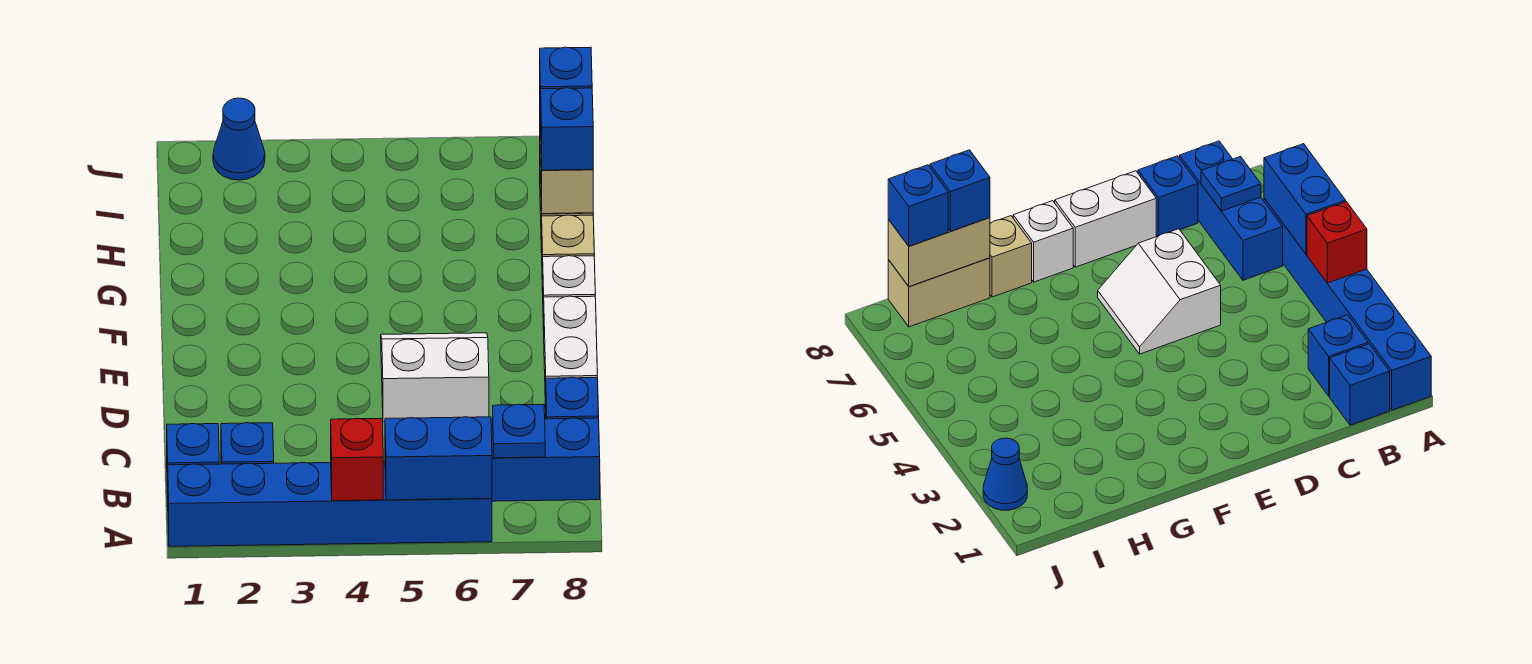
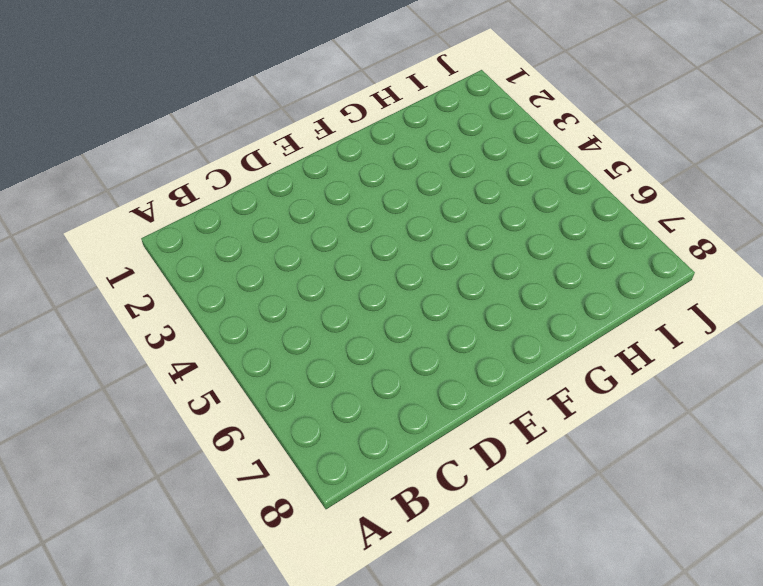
none -> blue 1x6 brick [168,462,492,546]
none -> blue 1x1 brick [167,424,219,498]
none -> blue 1x1 brick [221,423,274,464]

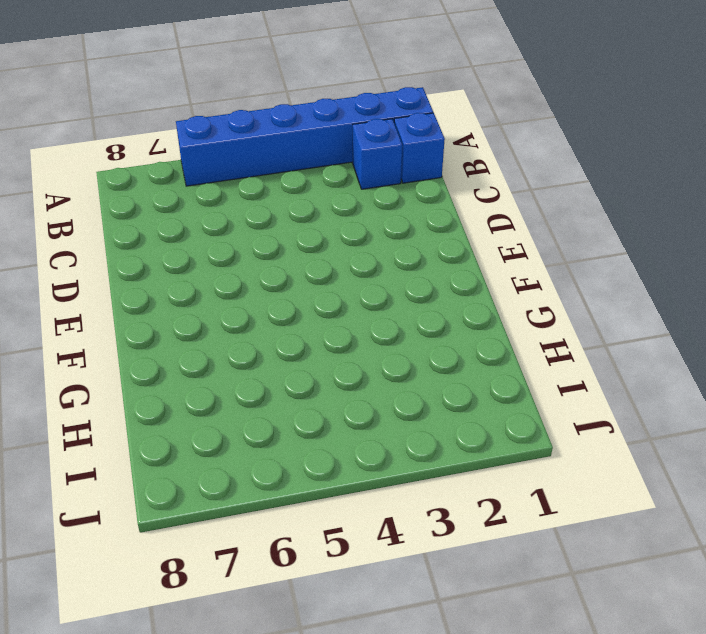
none -> blue 1x3 brick [491,418,600,501]
none -> blue 1x1 brick [546,377,599,419]
none -> white 2x2 slope [381,333,489,422]

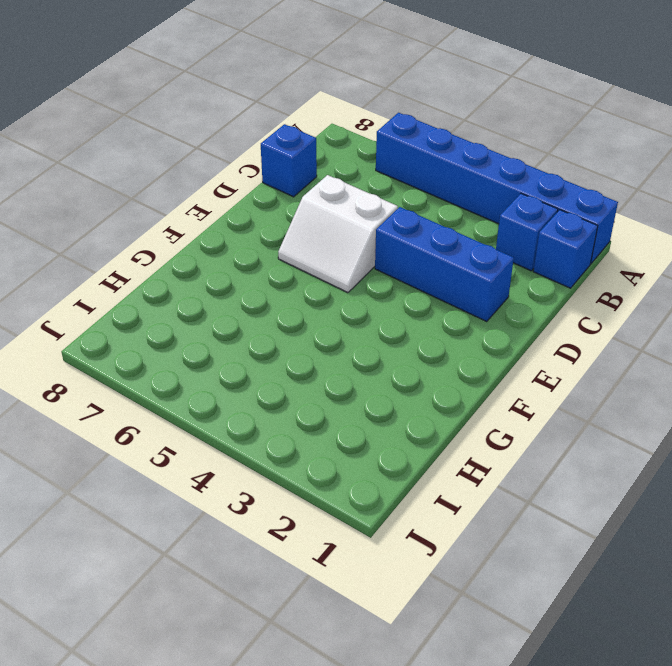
blue 1x3 brick [375,207,514,322] -> blue 1x3 brick moved to [491,418,600,501]
none -> white 1x2 brick [544,296,597,408]
none -> white 1x1 brick [543,256,595,330]
none -> tan 1x1 brick [542,215,594,292]

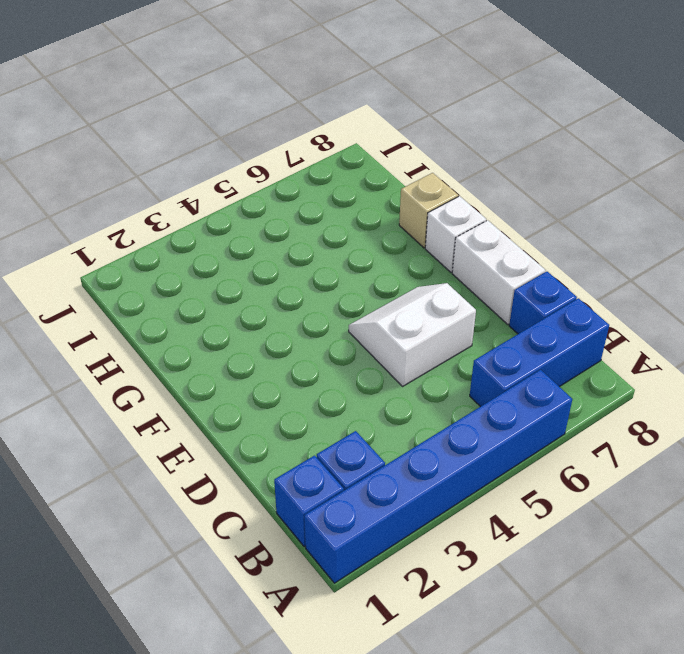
none -> tan 1x2 brick [888,258,990,327]
none -> blue 1x1 cone [213,98,265,180]
none -> red 1x1 brick [331,418,383,501]

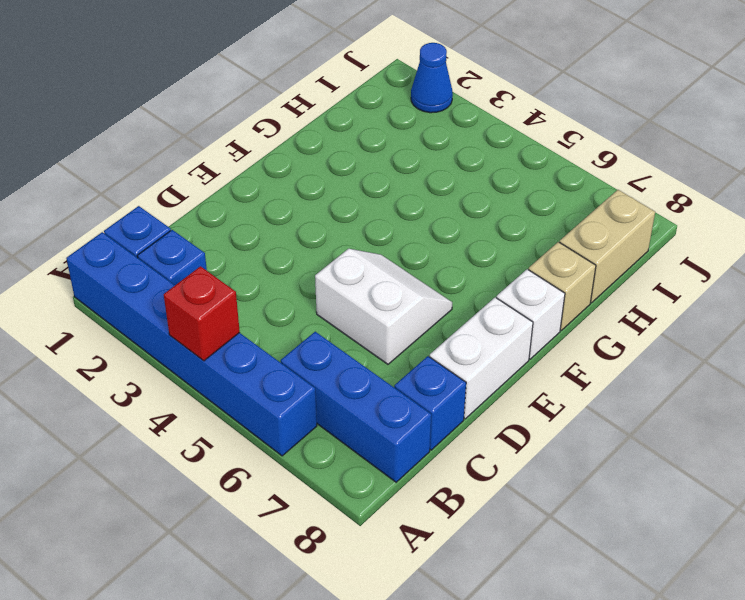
none -> blue 1x2 brick [385,417,492,500]
none -> blue 1x1 plate [493,404,545,458]
none -> tan 1x2 brick [540,128,593,214]

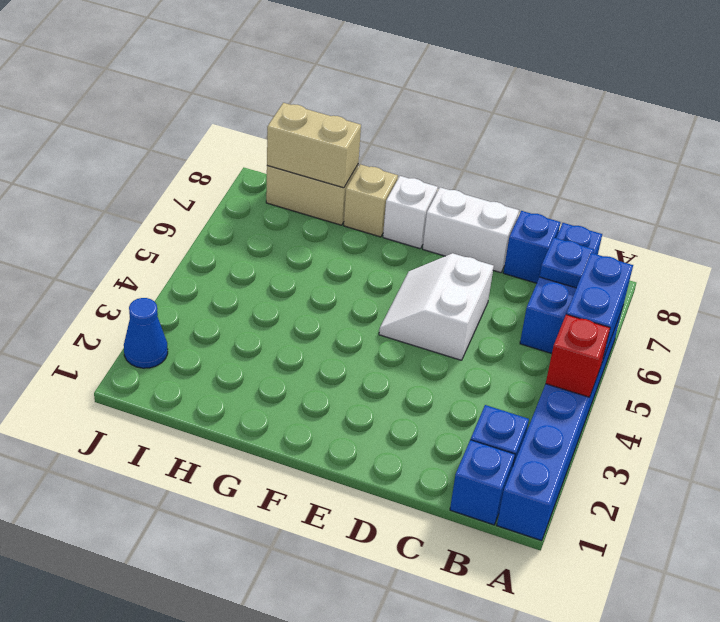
none -> blue 1x1 brick [540,88,593,170]
none -> blue 1x1 brick [540,47,592,127]

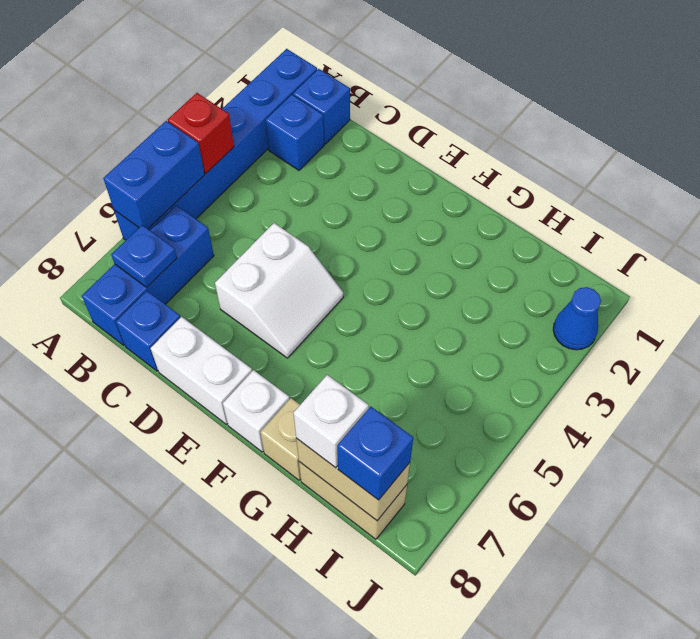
white 1x1 brick [293,375,369,468] -> blue 1x1 brick [540,88,593,170]

